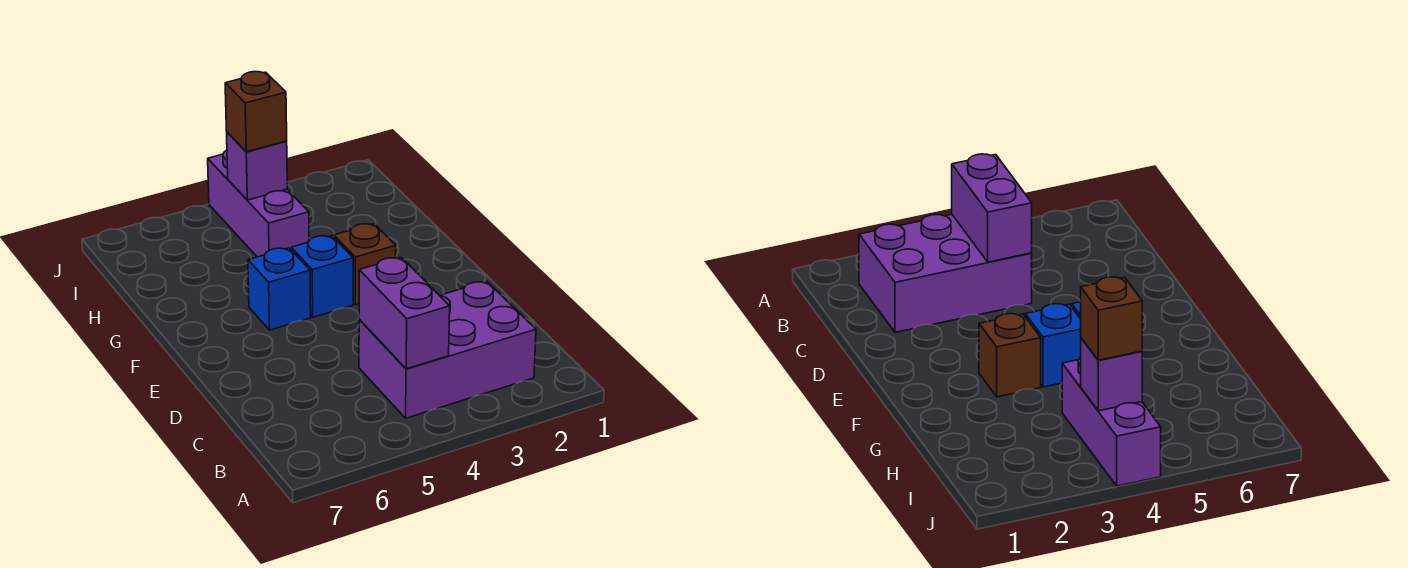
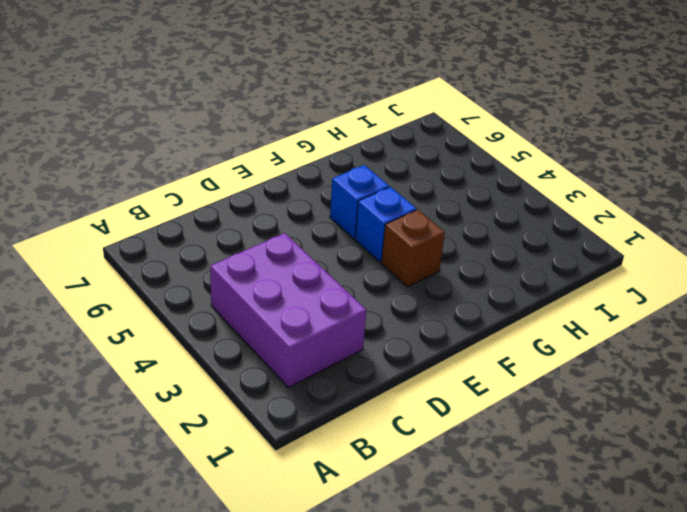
none -> purple 1x3 brick [208,150,309,257]
none -> purple 1x2 brick [359,257,450,369]

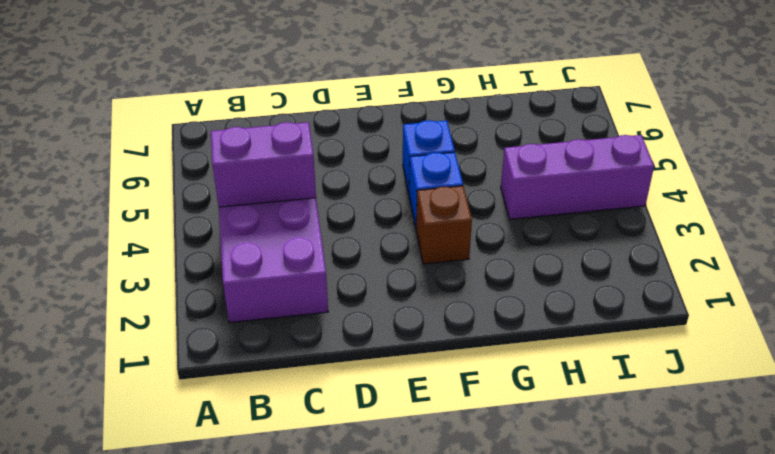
none -> purple 1x1 brick [227,132,287,200]
none -> brown 1x1 brick [225,72,287,152]

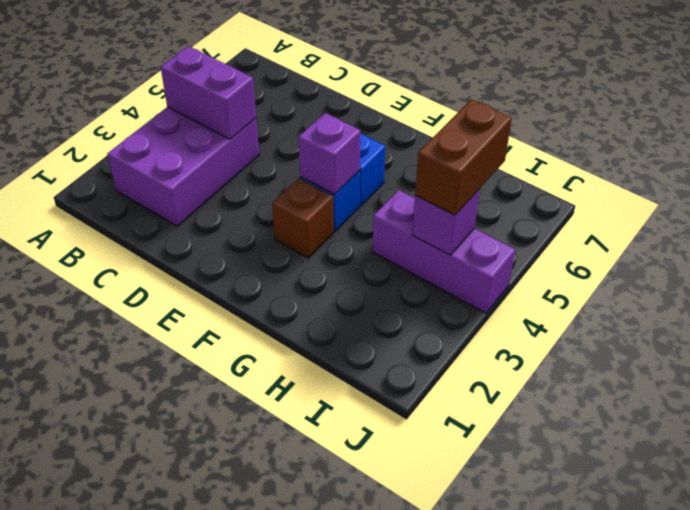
purple 1x1 brick [298,113,361,194] -> none
brown 1x2 brick [415,99,512,215] -> brown 1x1 brick [225,72,287,152]

